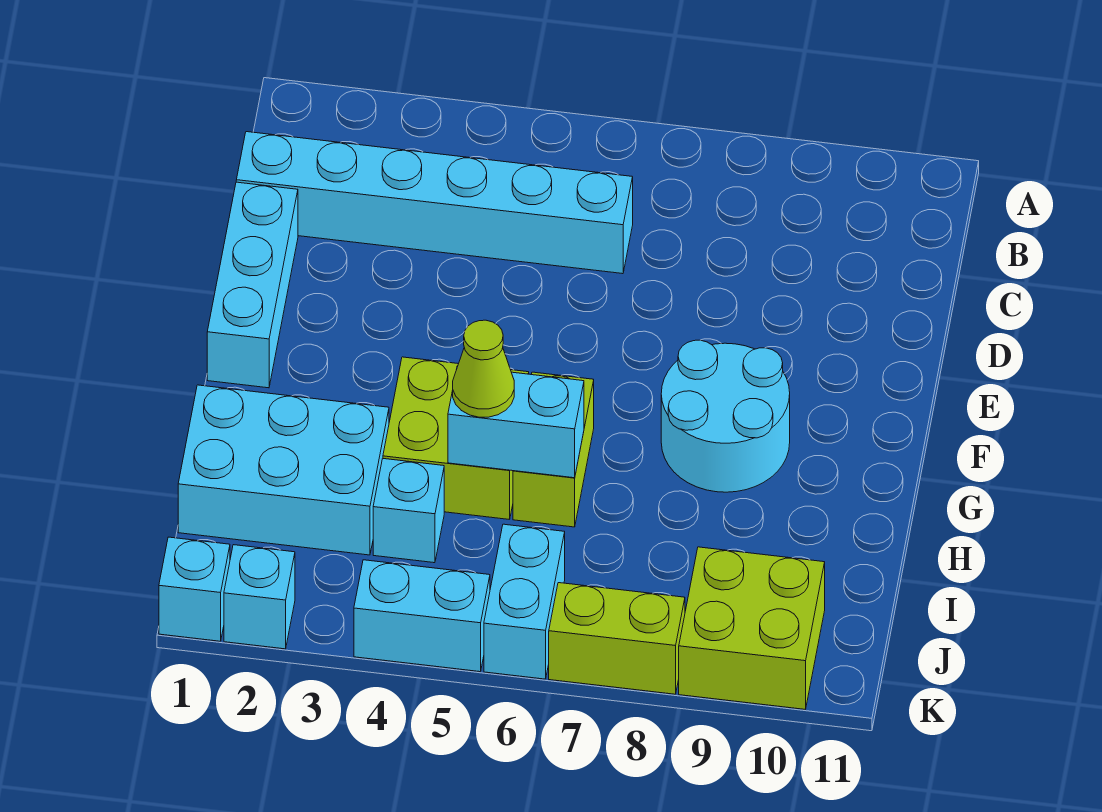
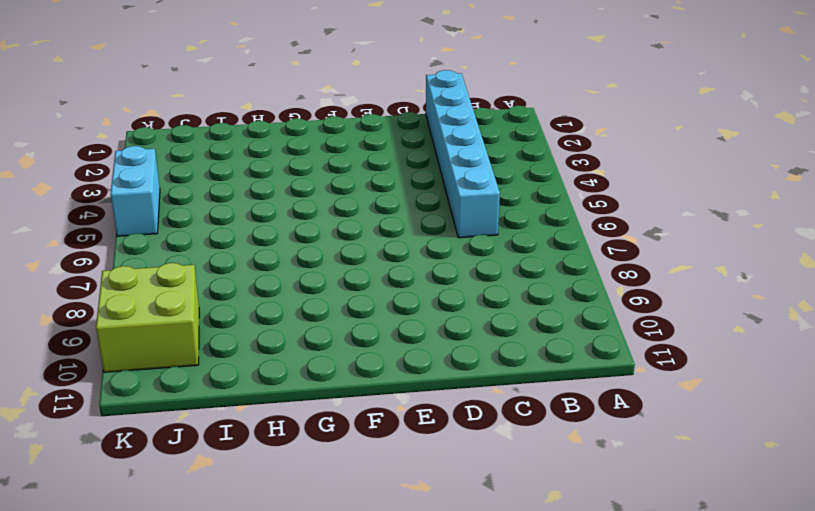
none -> cyan 1x3 brick [207,182,298,388]
none -> cyan 2x2 round brick [661,340,790,492]
none -> lime 2x2 brick [383,357,529,520]

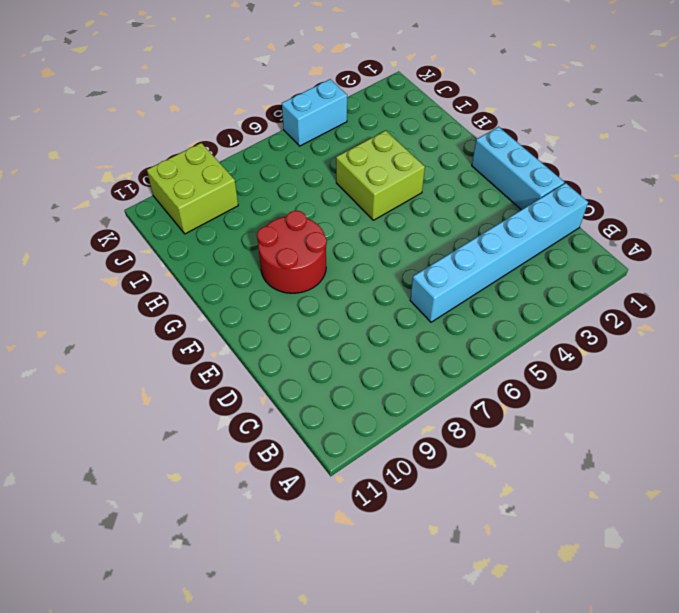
red 2x2 round brick [257,211,327,293] -> cyan 2x2 round brick [661,340,790,492]
none -> lime 1x2 brick [513,372,594,527]
none -> cyan 2x3 brick [178,385,389,555]
none -> cyan 1x1 brick [373,459,444,563]

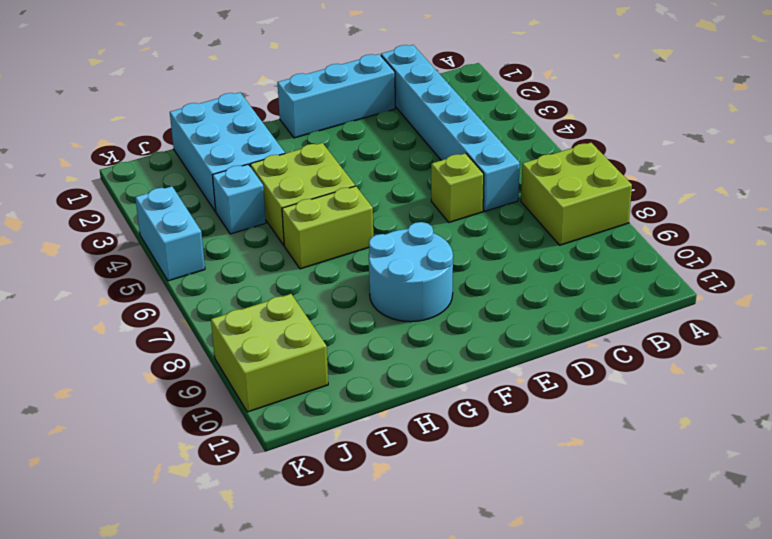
lime 2x2 brick [521,143,632,245] -> none
lime 1x1 brick [431,153,484,222] -> none
none -> cyan 1x2 brick [484,524,565,679]
none -> cyan 1x1 brick [159,537,230,641]
none -> cyan 1x1 brick [224,545,295,649]

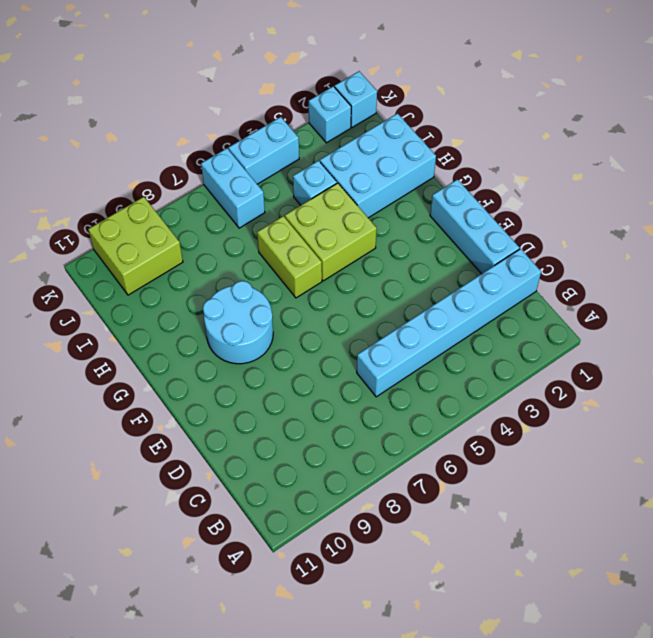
none -> lime 1x2 brick [549,583,685,694]
none -> cyan 1x2 brick [448,366,584,478]
none -> lime 1x1 cone [453,320,514,417]

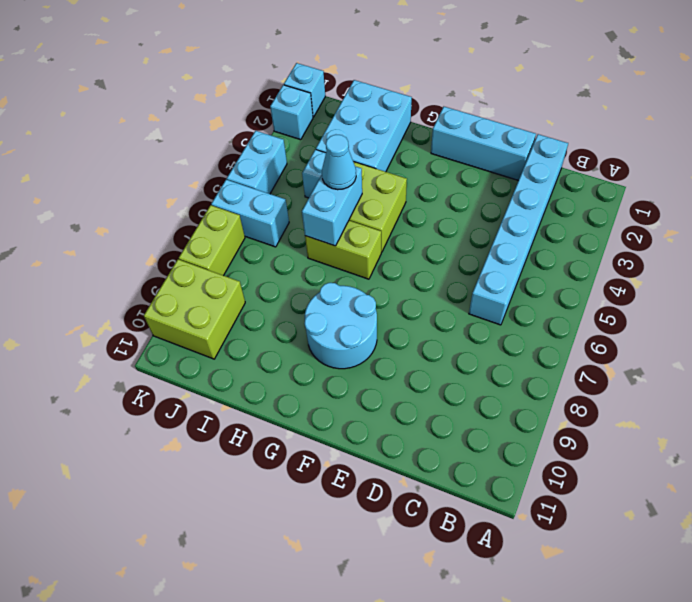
cyan 1x1 cone [322,135,356,190] -> lime 1x1 cone [453,320,514,417]

